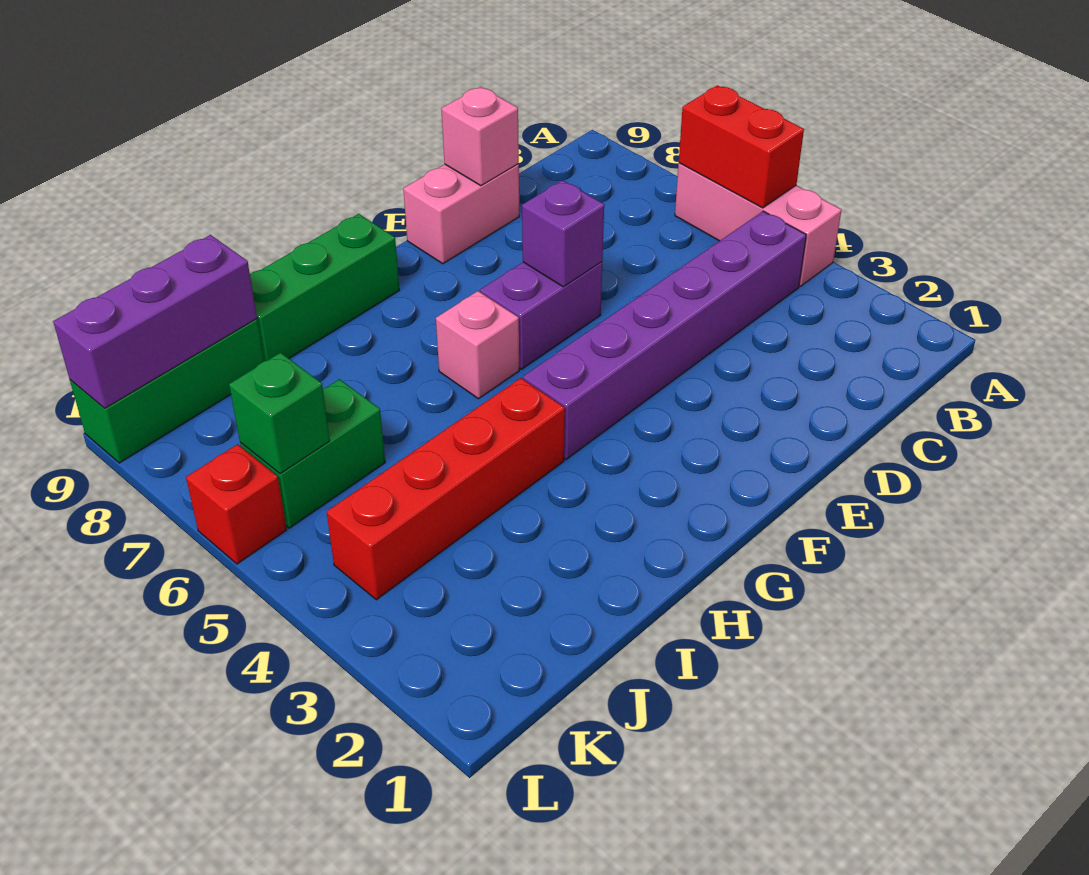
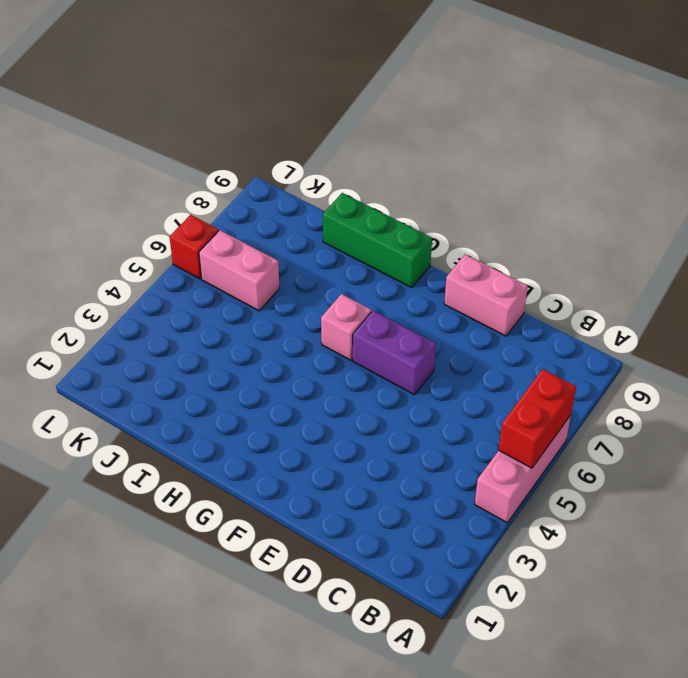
pink 1x2 brick [199,230,280,311] -> green 1x2 brick [240,379,385,528]
none -> purple 1x6 brick [523,211,806,460]
none -> red 1x4 brick [327,378,565,600]
none -> green 1x3 brick [70,319,264,463]

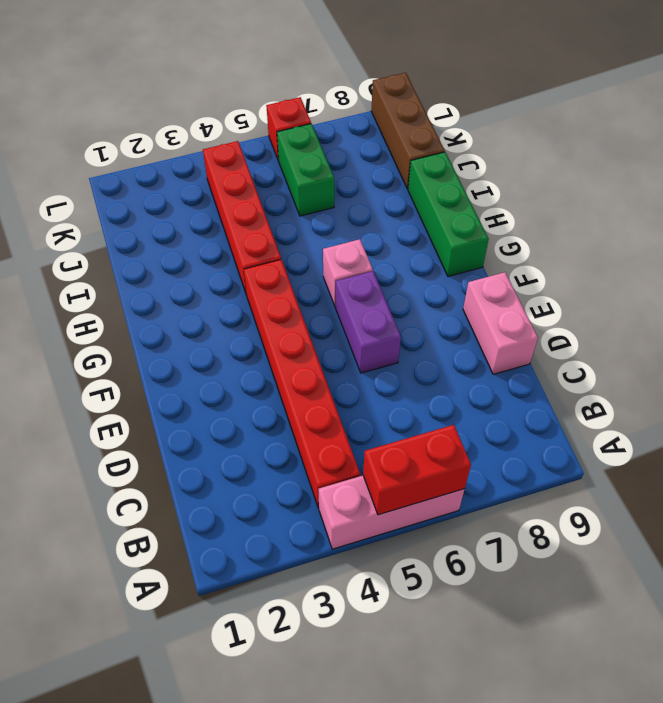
red 1x6 brick [244,260,360,508] -> purple 1x6 brick [523,211,806,460]
brown 1x3 brick [371,73,445,189] -> green 1x3 brick [70,319,264,463]
none -> pink 1x1 brick [441,87,519,186]
none -> purple 1x1 brick [522,180,604,287]
none -> purple 1x3 brick [53,235,257,408]

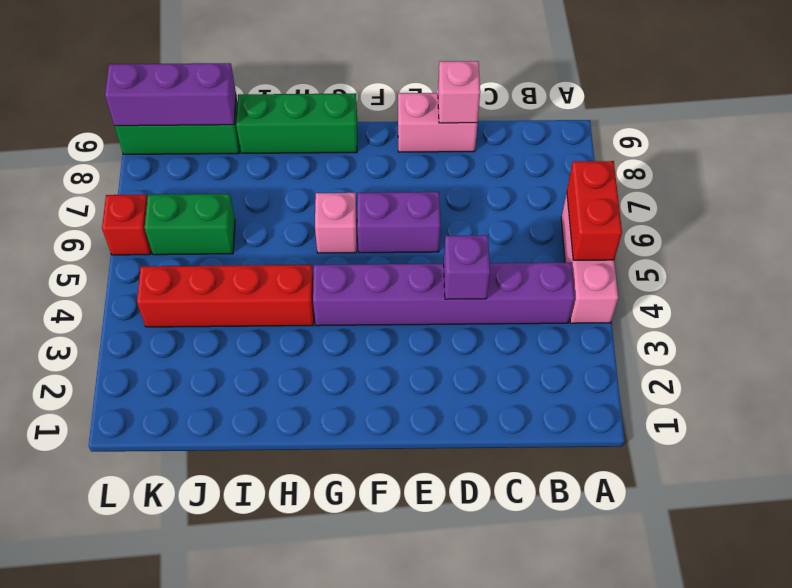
purple 1x1 brick [444,235,490,299] -> purple 1x1 brick moved to [522,180,604,287]
none -> green 1x1 brick [229,353,330,474]

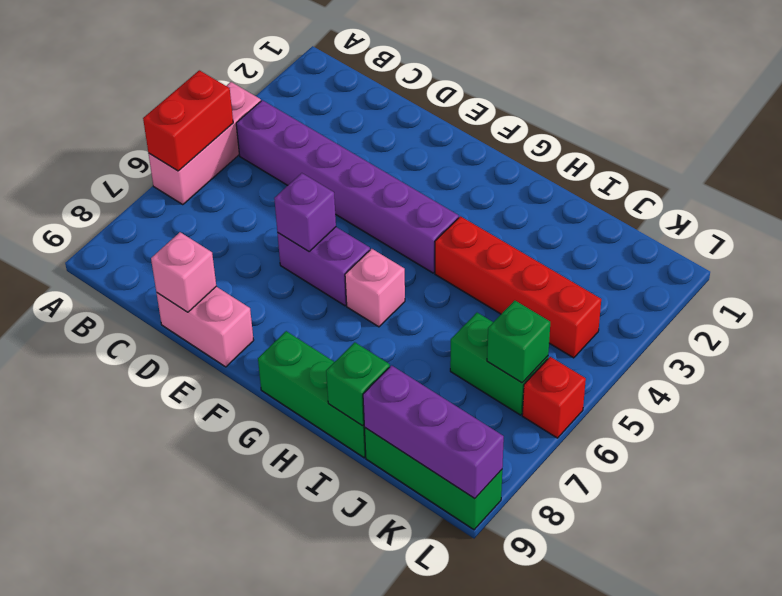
green 1x1 brick [326,342,390,426] -> none

